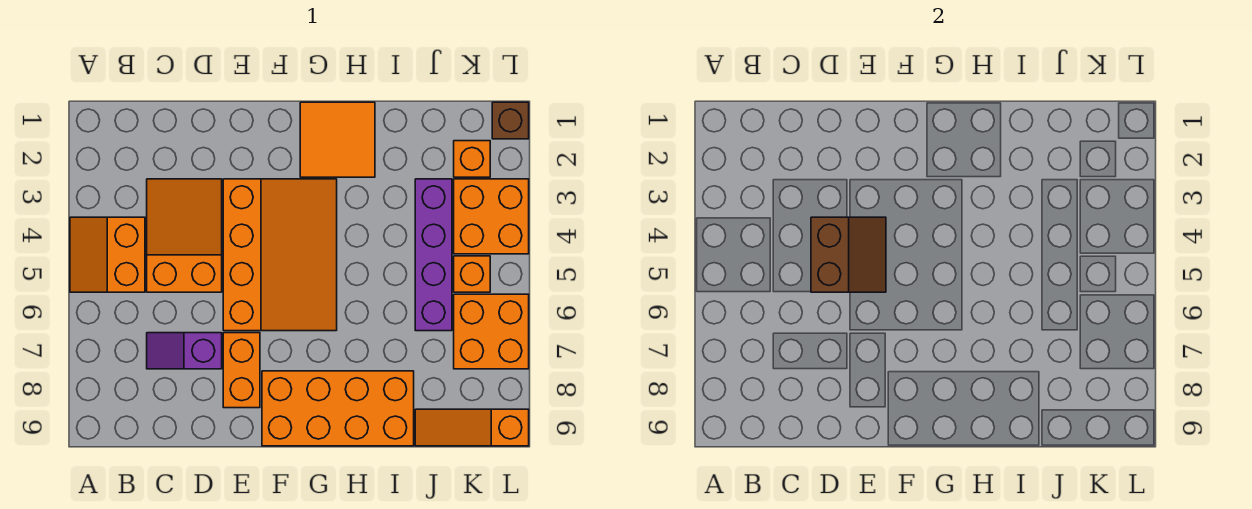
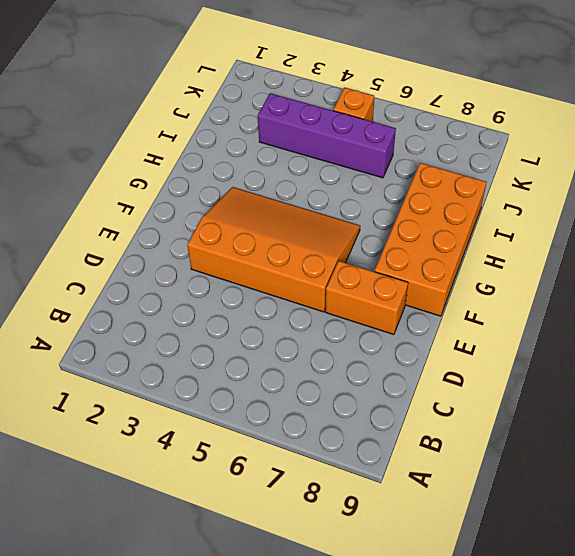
none -> orange 2x2 slope [70,217,145,292]
none -> orange 2x3 slope [147,179,222,292]
none -> purple 1x2 slope [147,333,222,369]

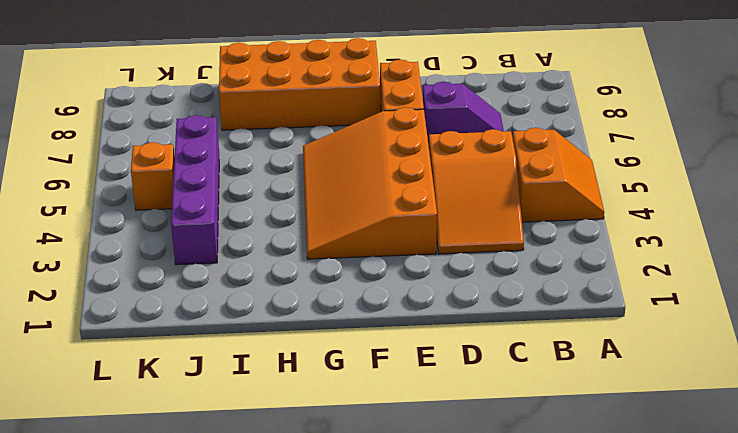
none -> orange 2x2 tile [300,102,375,177]
none -> orange 1x3 slope [415,409,529,446]
none -> orange 1x1 brick [454,141,490,177]

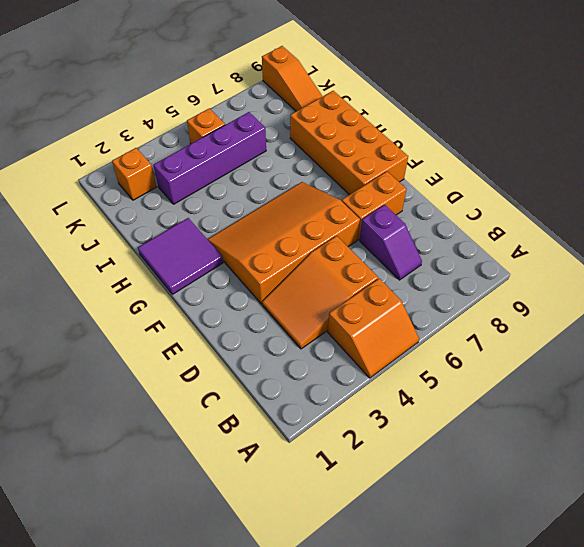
purple 2x2 tile [138,218,223,294] -> orange 2x2 tile [300,102,375,177]
none -> orange 2x2 brick [454,179,529,254]
none -> orange 2x2 brick [454,294,529,369]
none -> brown 1x1 brick [492,102,529,139]

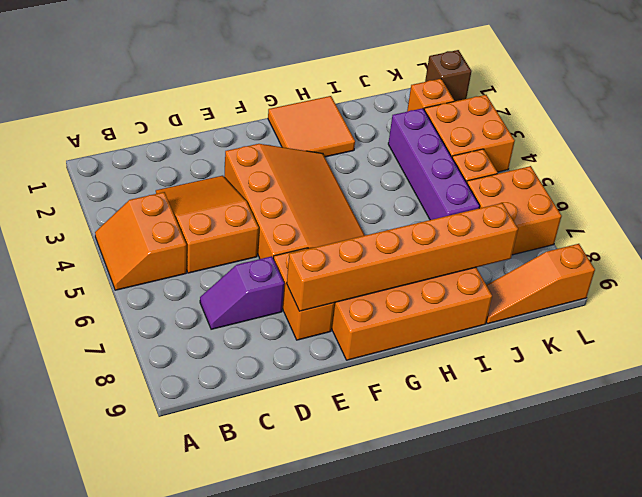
orange 1x6 brick [287,203,518,311] -> none
none -> brown 2x2 slope [811,217,886,292]

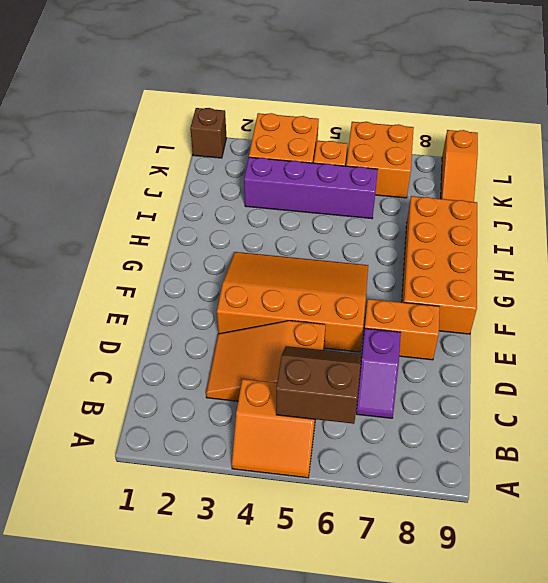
brown 2x2 slope [276,346,361,424] -> brown 2x2 slope moved to [811,217,886,292]
none -> orange 2x2 tile [300,102,375,177]
none -> orange 1x1 brick [454,141,490,177]

